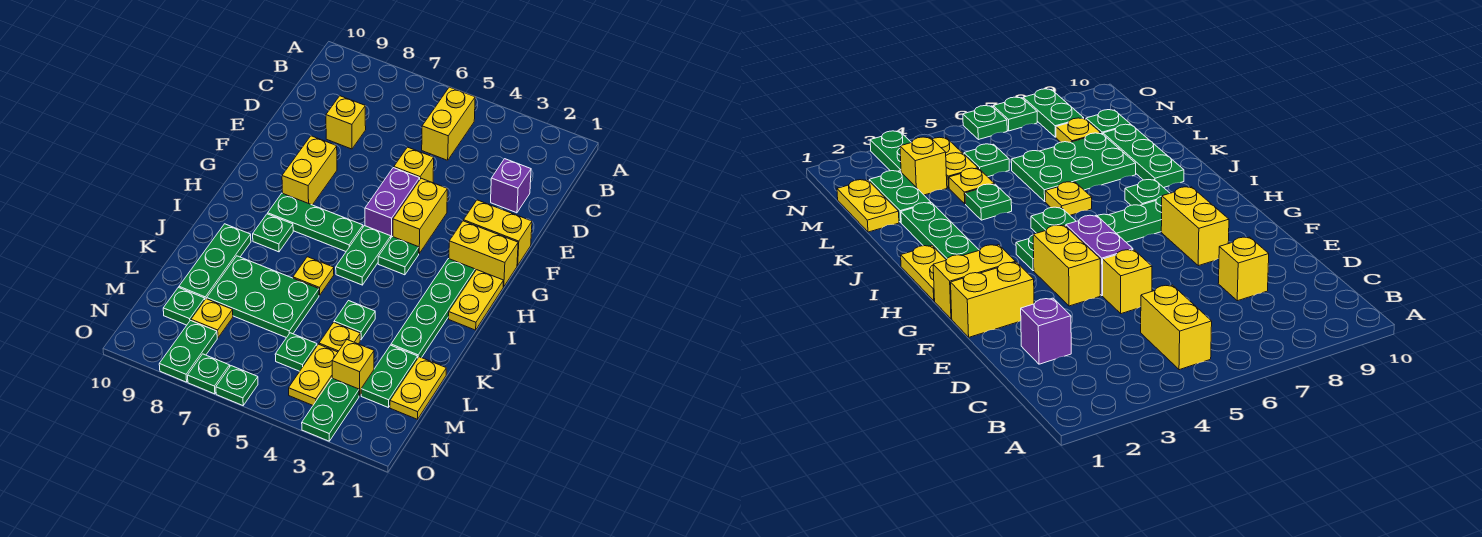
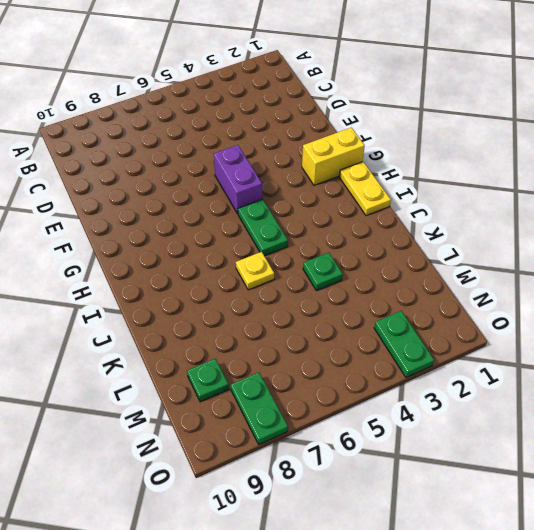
none -> yellow 1x2 brick [422,87,475,160]
none -> purple 1x1 brick [491,159,531,213]
none -> yellow 1x1 brick [326,96,366,149]
none -> yellow 1x1 brick [394,147,434,183]

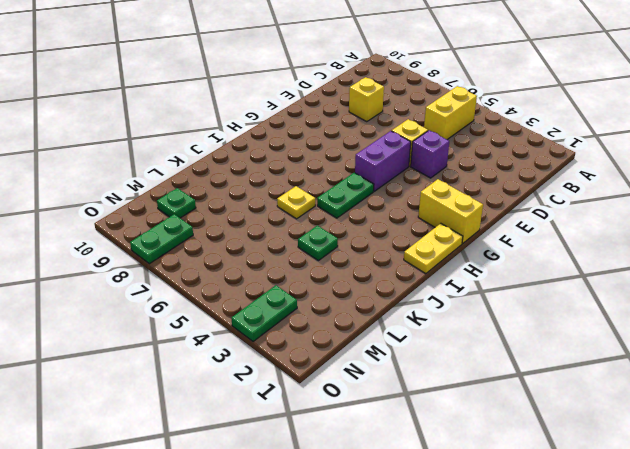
purple 1x1 brick [411,130,449,178] -> purple 1x1 brick moved to [491,159,531,213]
none -> yellow 1x2 brick [463,200,532,266]
none -> yellow 1x2 brick [393,178,447,253]
none -> yellow 1x2 brick [282,136,337,205]
none -> green 1x4 plate [391,259,475,358]

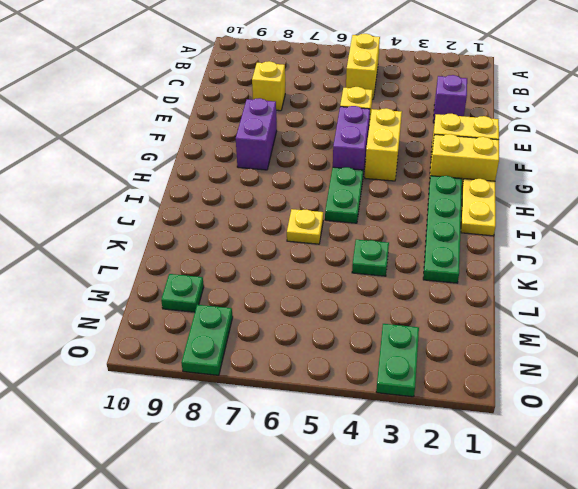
purple 1x2 brick [236,98,277,170] -> yellow 1x2 brick [282,136,337,205]
none -> green 1x1 plate [378,237,419,275]
none -> green 1x3 plate [268,193,363,251]
none -> green 1x1 plate [253,214,293,252]
none -> green 1x3 plate [179,224,251,299]

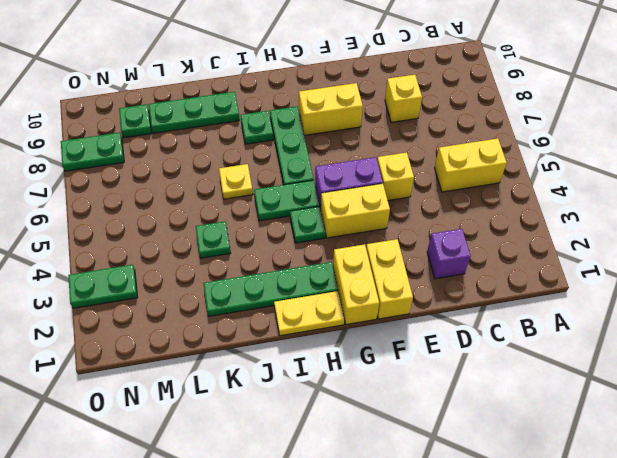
none -> green 2x3 plate [207,256,319,338]
none -> yellow 1x2 plate [390,357,446,419]
none -> green 1x2 plate [361,345,418,408]
none -> yellow 1x1 plate [319,322,360,352]

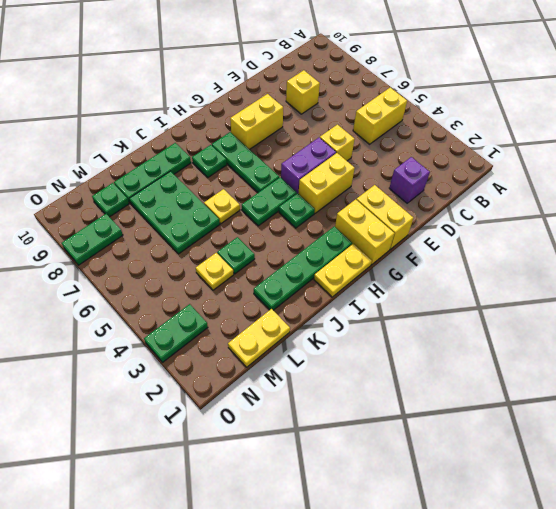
none -> green 1x2 plate [361,345,418,408]
none -> yellow 1x1 brick [332,340,374,396]
none -> yellow 1x2 plate [289,344,338,405]
none -> green 1x1 plate [275,333,317,371]

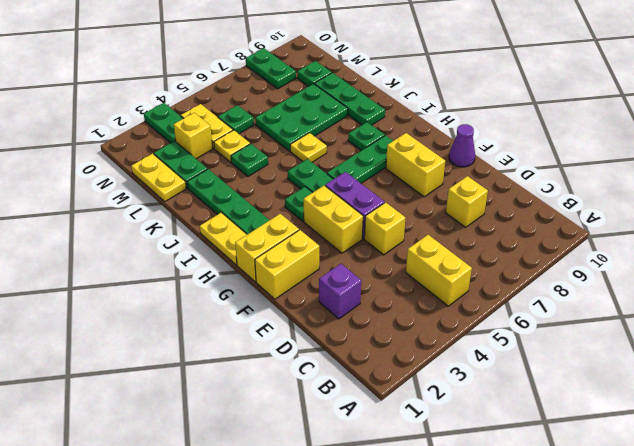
purple 1x1 cone [449,124,475,167] -> none
none -> yellow 1x1 plate [191,299,233,338]
none -> green 1x1 plate [216,366,258,406]
none -> green 1x1 plate [188,354,230,394]

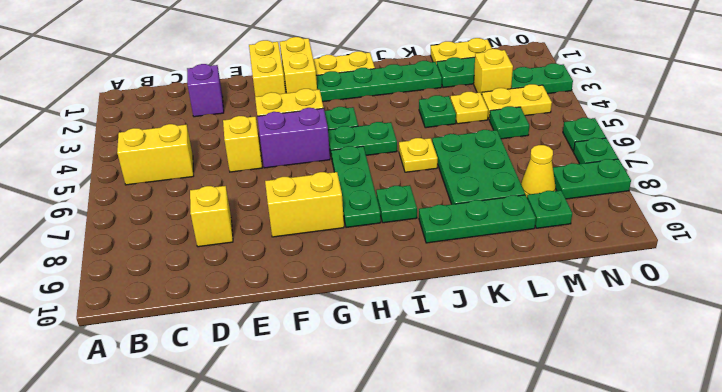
yellow 1x1 cone [521,145,556,197] -> yellow 1x1 plate [191,299,233,338]

